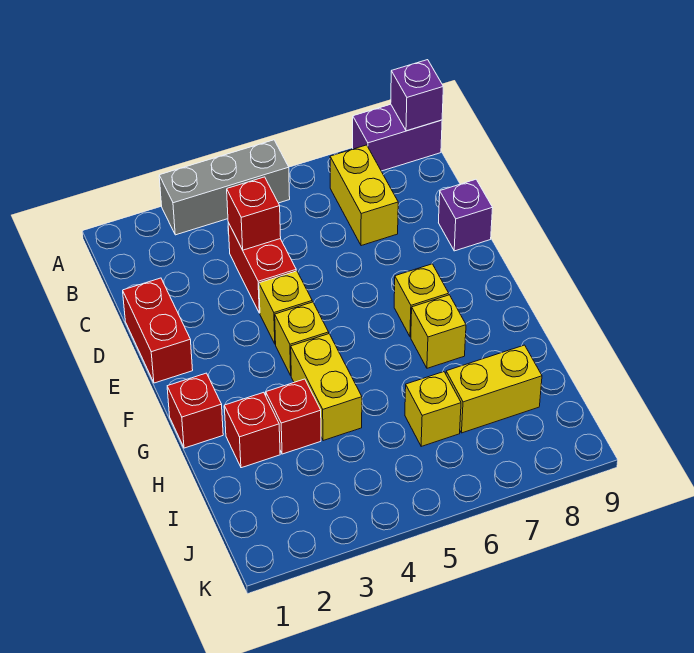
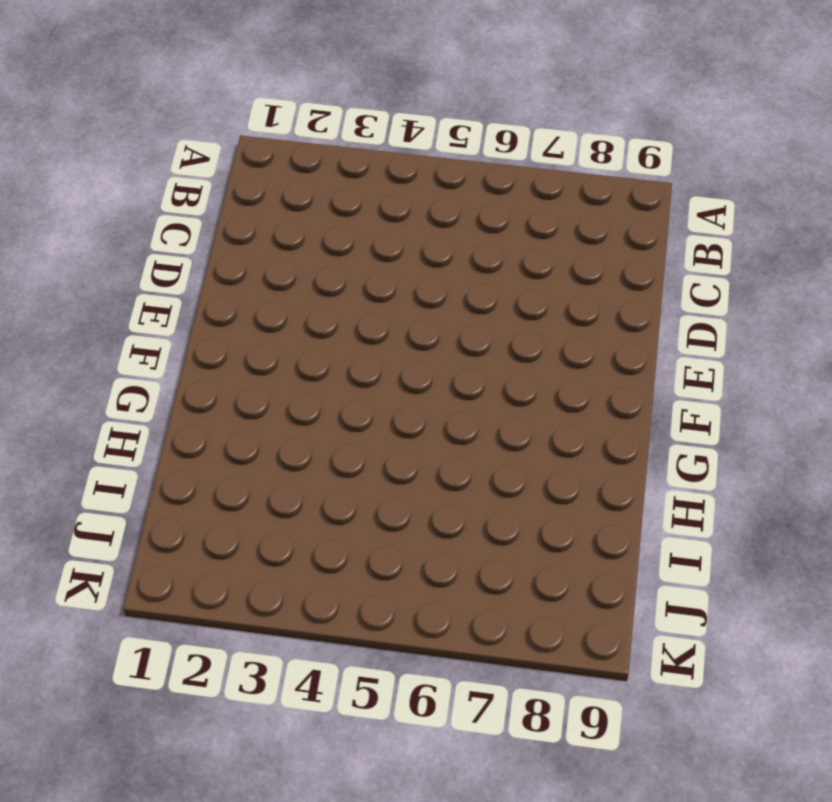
none -> grey 1x3 brick [159,140,290,235]
none -> purple 1x2 brick [353,104,442,171]
none -> yellow 1x2 brick [330,145,398,246]

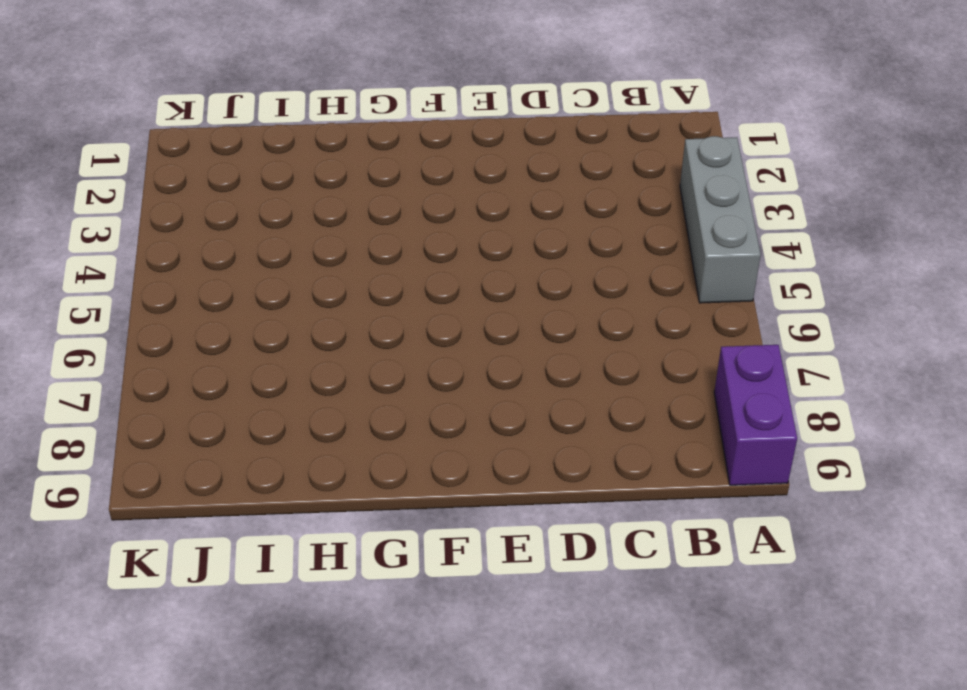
none -> yellow 1x2 brick [330,145,398,246]
none -> red 1x2 brick [228,223,296,313]
none -> red 1x2 brick [123,278,193,383]

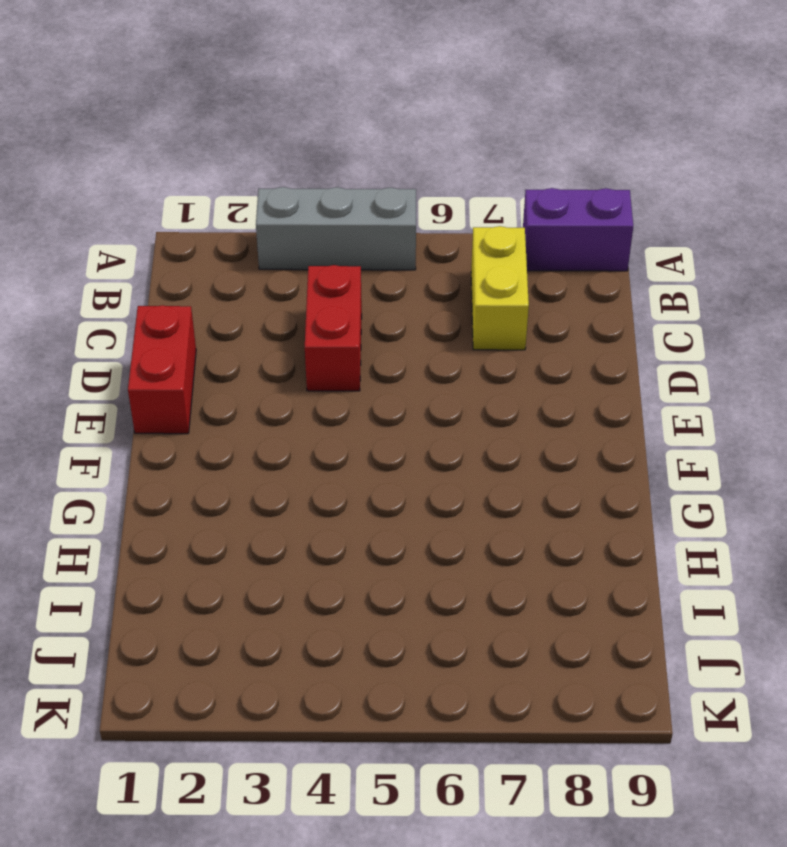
none -> purple 1x1 brick [439,179,493,251]
none -> yellow 1x1 brick [259,271,312,344]
none -> yellow 1x1 brick [275,302,329,375]

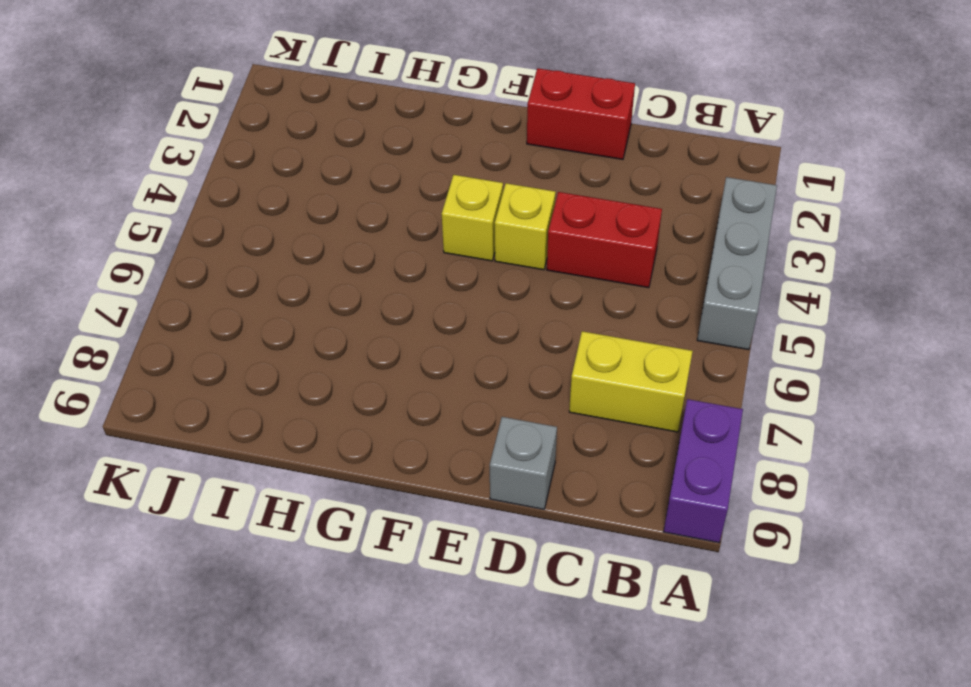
grey 1x1 brick [490,417,557,509] -> purple 1x1 brick [439,179,493,251]
none -> yellow 1x1 brick [394,264,449,337]
none -> red 1x1 brick [167,373,223,448]
none -> yellow 1x2 brick [291,334,362,441]

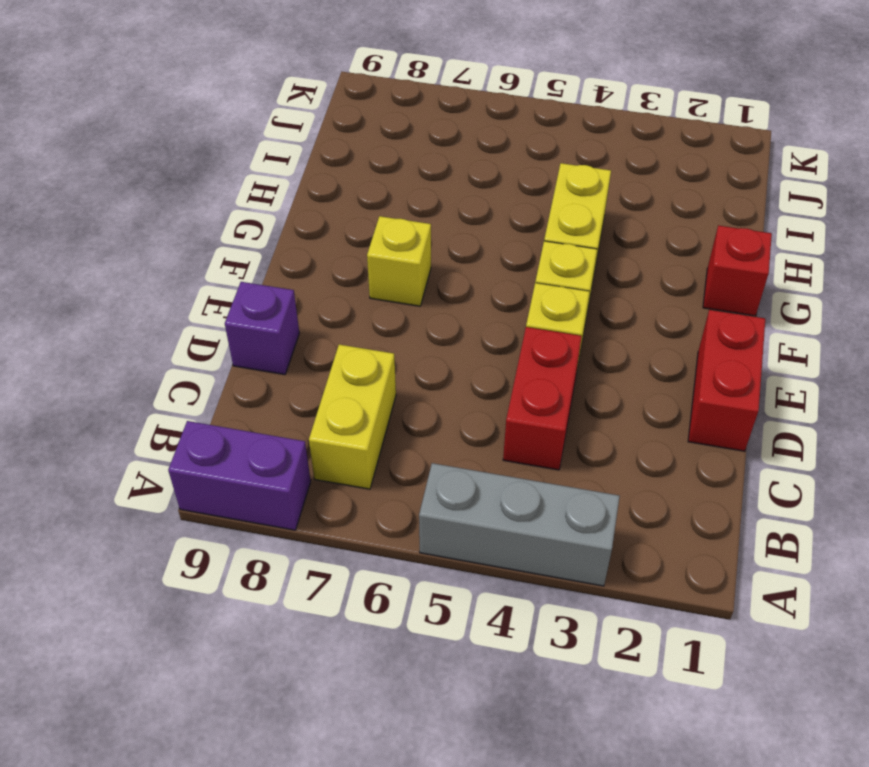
none -> yellow 1x1 brick [411,295,466,368]
none -> red 1x1 brick [224,392,280,468]
none -> red 1x1 brick [266,379,321,454]

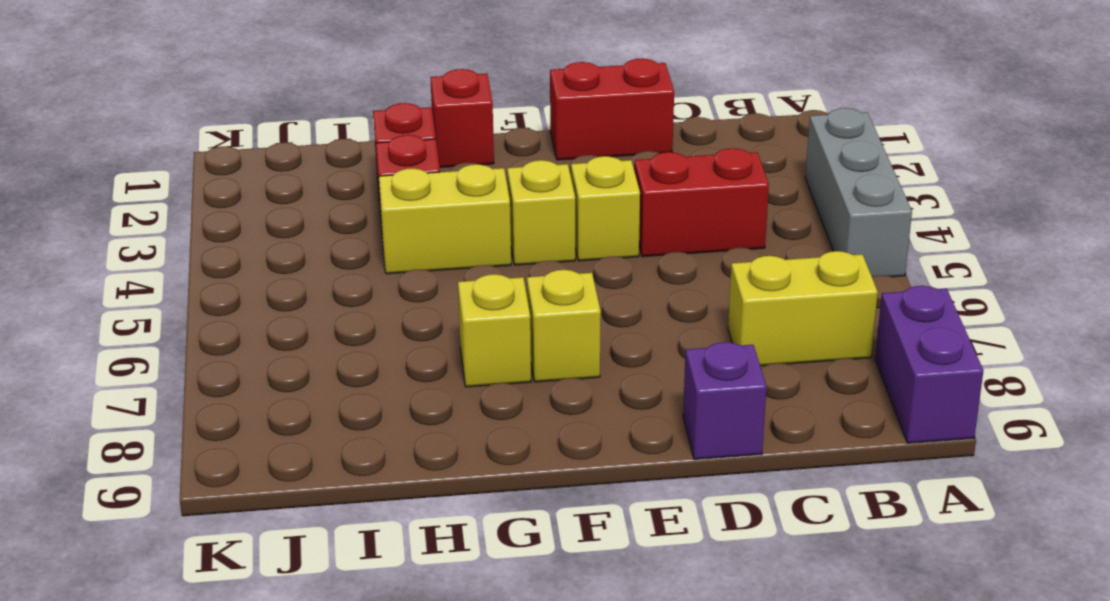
none -> yellow 1x1 brick [405,372,461,446]
none -> yellow 1x2 brick [446,345,542,433]
none -> purple 1x1 brick [391,60,443,131]

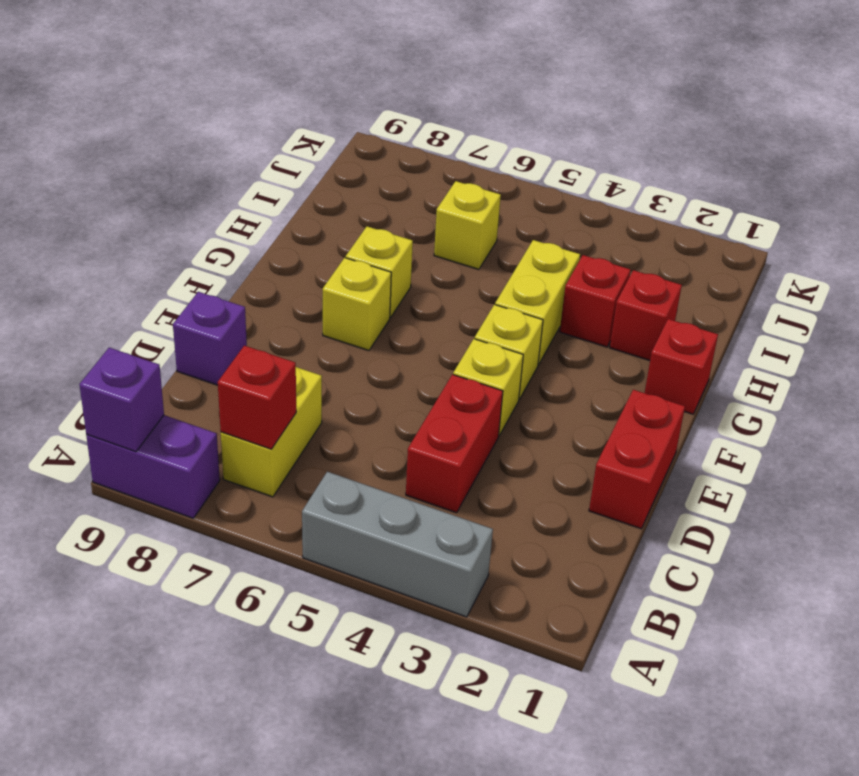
red 1x1 brick [218,346,296,449] -> red 1x1 brick moved to [227,177,281,250]
none -> yellow 1x2 brick [446,345,542,433]

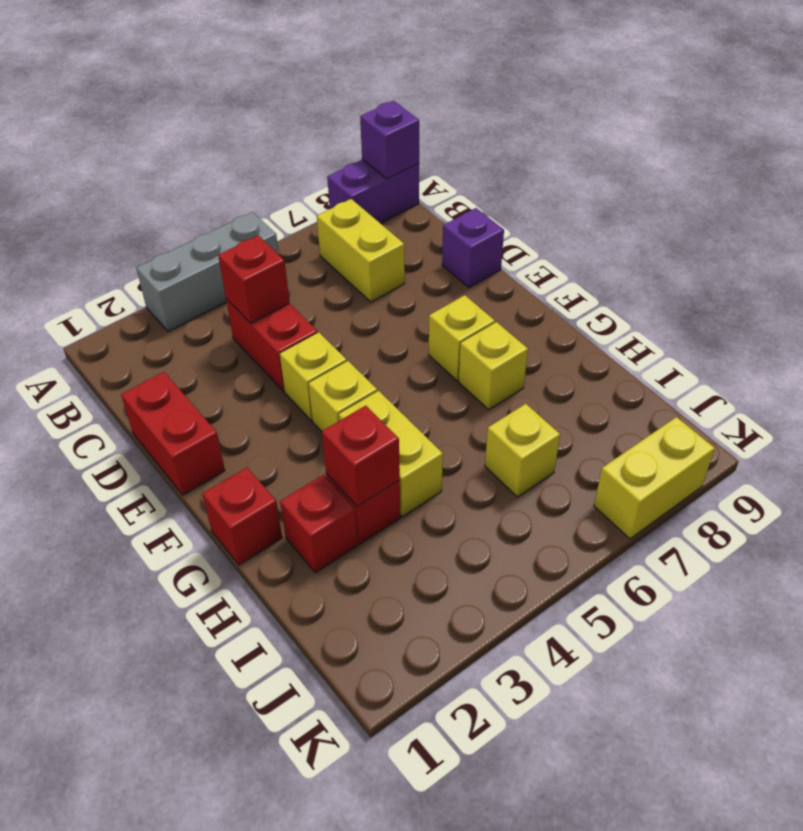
red 1x1 brick [322,406,400,506] -> none
yellow 1x2 brick [594,417,715,539] -> yellow 1x2 brick moved to [446,345,542,433]

